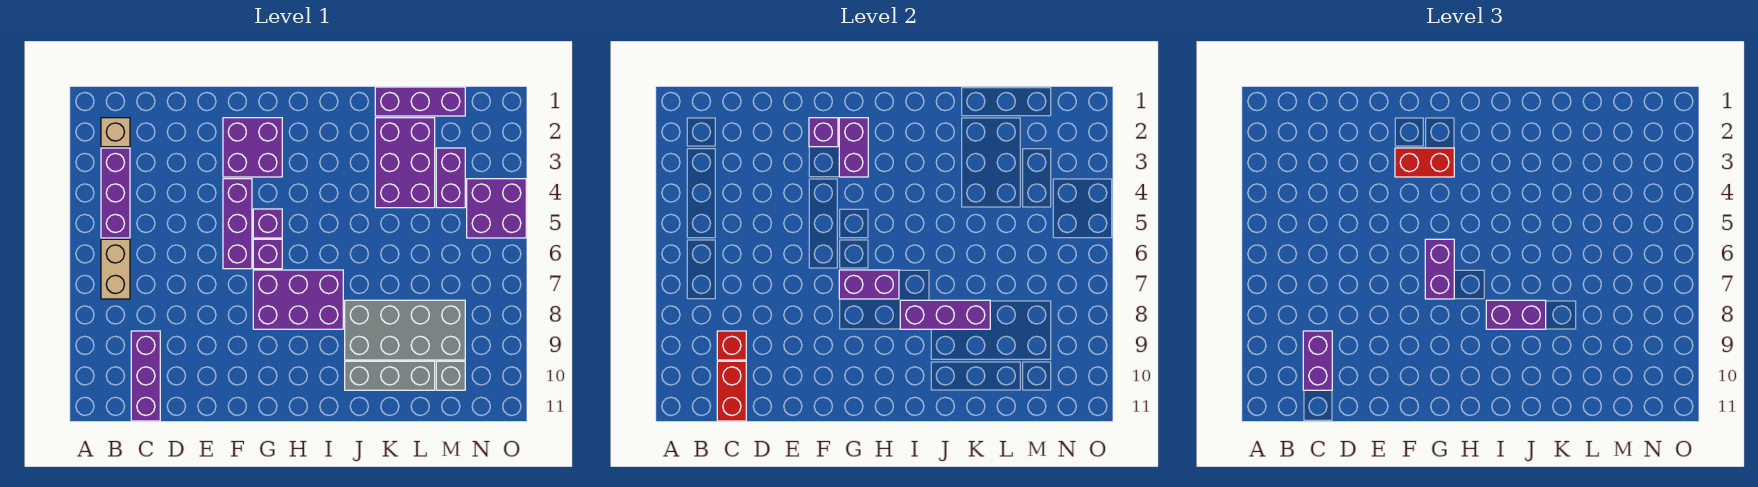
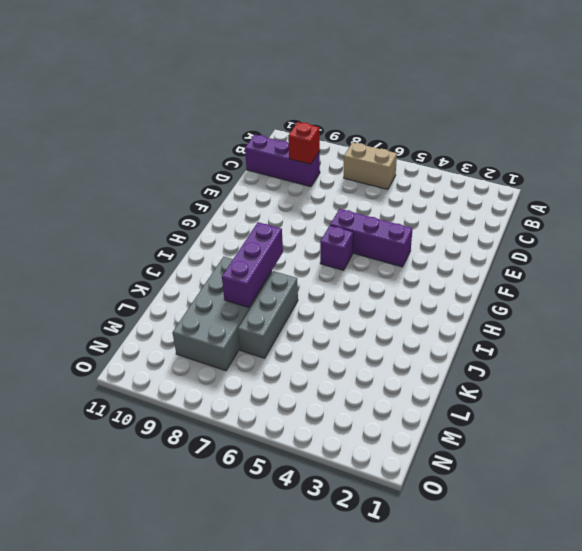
grey 1x3 brick [238,271,298,358] -> grey 1x3 brick moved to [345,361,435,390]
none -> tan 1x1 brick [101,118,130,147]
none -> purple 1x3 brick [101,148,130,238]
none -> purple 2x2 brick [223,118,282,177]

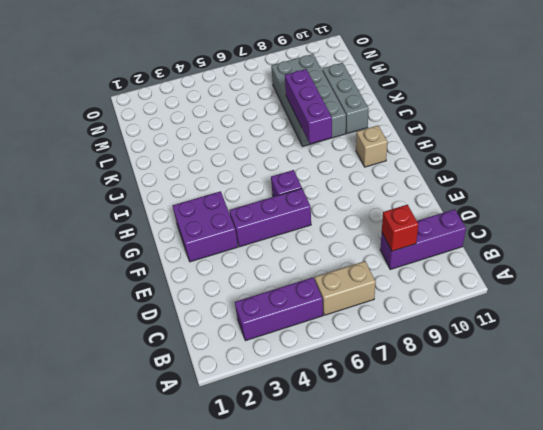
tan 1x1 brick [356,126,387,167] -> tan 1x1 brick moved to [101,118,130,147]
none -> purple 1x1 brick [253,209,282,238]
none -> purple 2x3 brick [253,270,343,329]
none -> purple 1x3 brick [375,87,465,116]

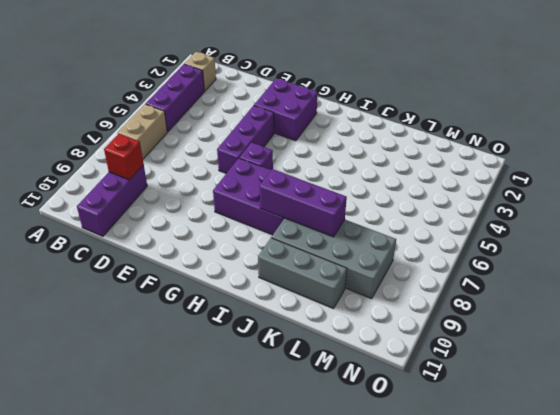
none -> purple 1x1 brick [253,209,282,238]
none -> purple 1x3 brick [375,87,465,116]
none -> purple 2x3 brick [375,118,435,208]

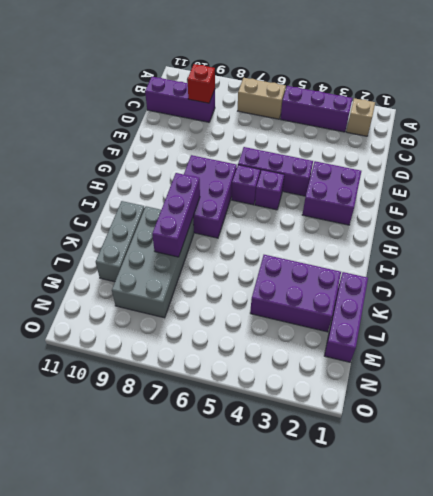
none -> purple 1x2 brick [436,148,465,208]
none -> grey 1x1 brick [436,361,465,390]
none -> purple 2x2 brick [467,179,526,238]

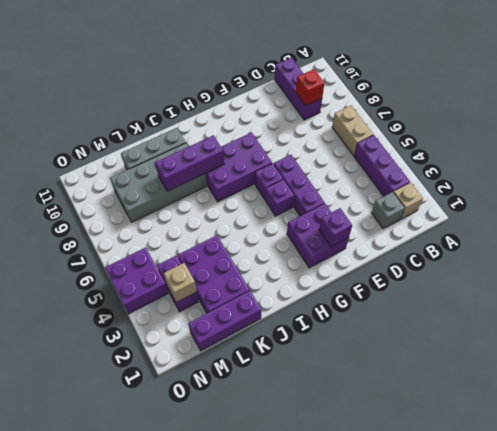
grey 1x1 brick [372,192,405,229] -> grey 1x1 brick moved to [436,361,465,390]
tan 1x1 brick [164,263,197,302] -> none
none -> red 1x2 brick [717,361,746,421]
none -> purple 1x2 brick [839,118,868,177]
none -> purple 1x2 brick [839,270,899,299]

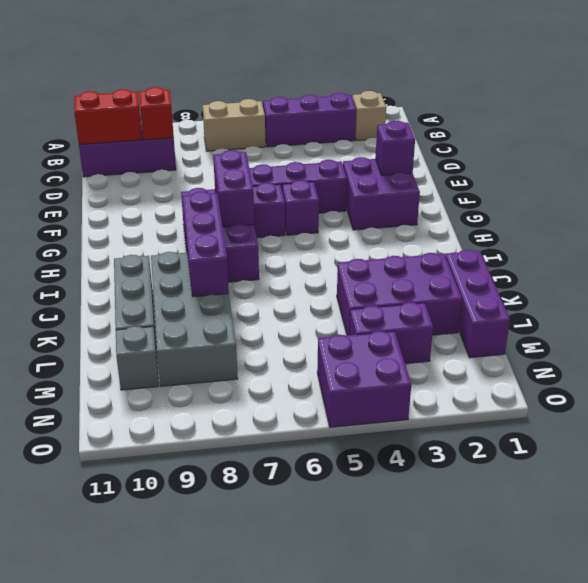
none -> purple 1x2 brick [839,118,868,177]
none -> purple 1x2 brick [1303,331,1332,390]
none -> red 1x2 brick [1395,148,1454,177]

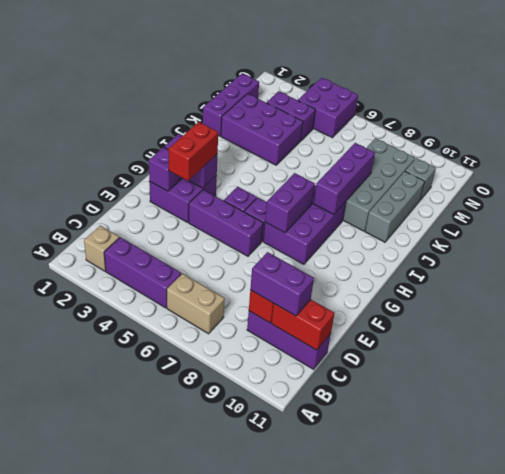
none -> purple 1x2 brick [1425,239,1454,299]
none -> purple 1x2 brick [1486,300,1546,329]

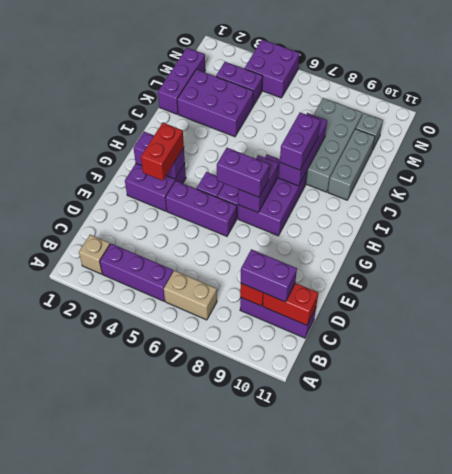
none -> purple 1x1 brick [809,118,838,147]

